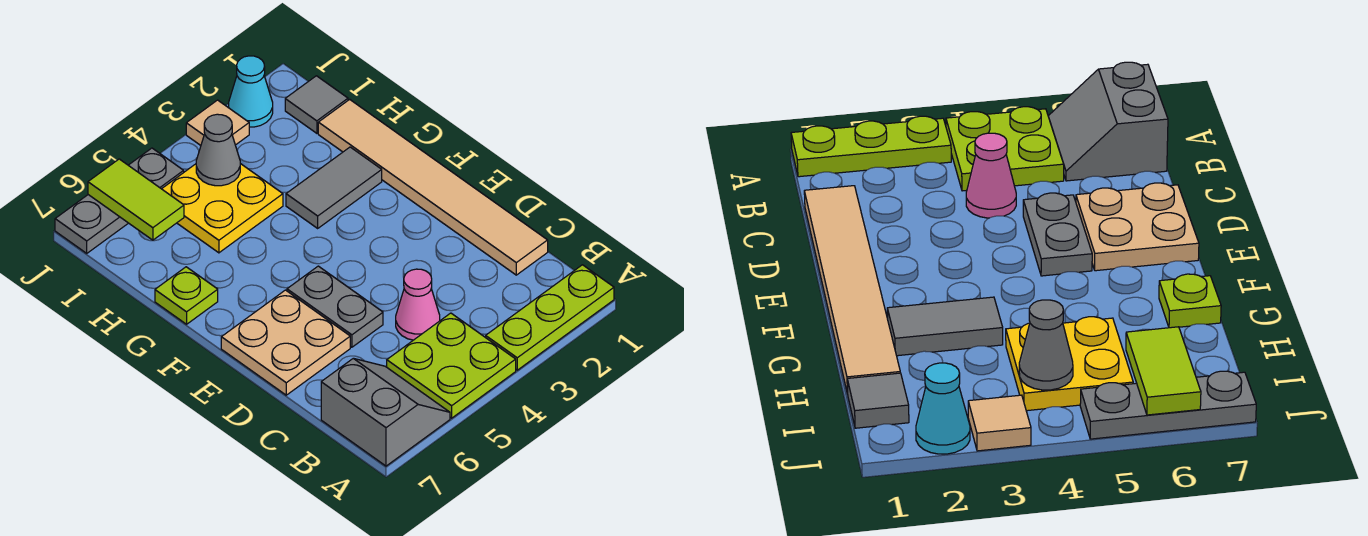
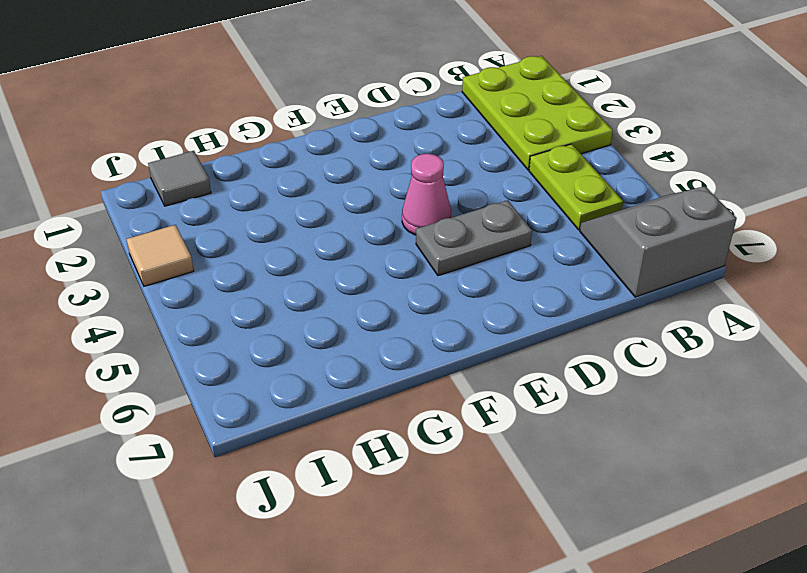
lime 2x3 plate [462,56,613,170] -> lime 1x3 plate [486,265,614,370]
lime 1x2 plate [529,144,623,230] -> lime 2x2 plate [387,313,516,418]
pink 1x1 cone [402,154,451,235] -> pink 1x1 cone moved to [396,269,440,340]
none -> tan 1x6 tile [318,99,548,275]
none -> tan 2x2 plate [221,290,350,395]
none -> grey 1x2 tile [286,147,382,228]

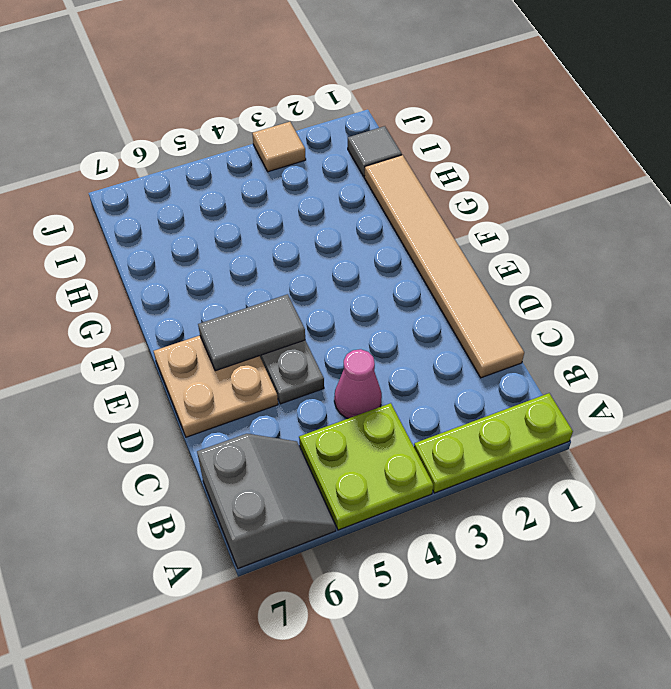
grey 1x2 tile [198,294,305,371] -> grey 1x2 tile moved to [286,147,382,228]
none -> lime 1x1 plate [155,267,218,324]
none -> yellow 2x2 plate [162,164,283,253]
none -> cyan 1x1 cone [229,56,273,127]

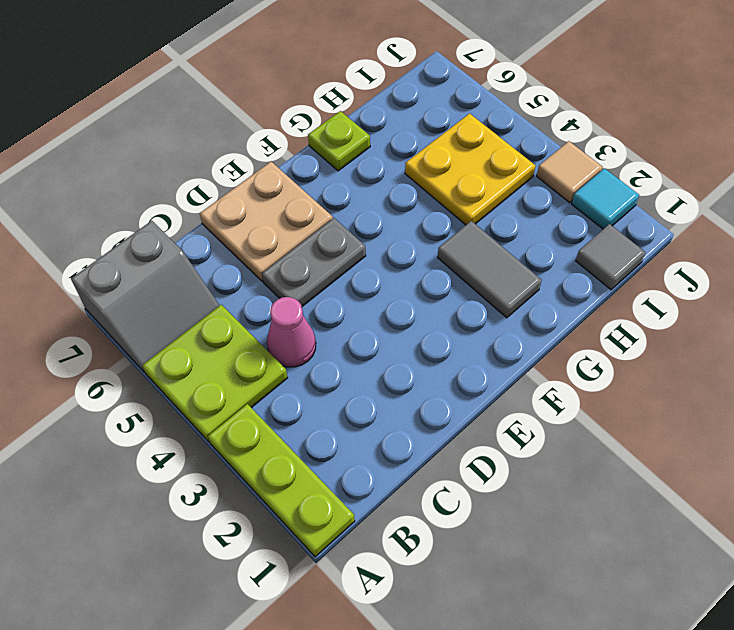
cyan 1x1 tile [572,168,639,229] -> cyan 1x1 cone [229,56,273,127]
none -> tan 1x6 tile [318,99,548,275]
none -> grey 1x3 plate [55,148,184,253]
none -> grey 1x1 cone [196,114,240,186]

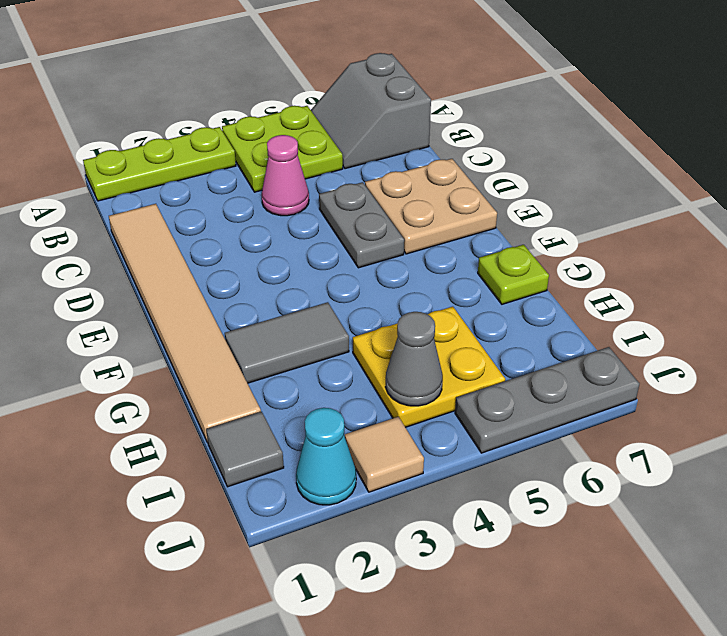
none -> lime 1x2 tile [88,159,184,240]

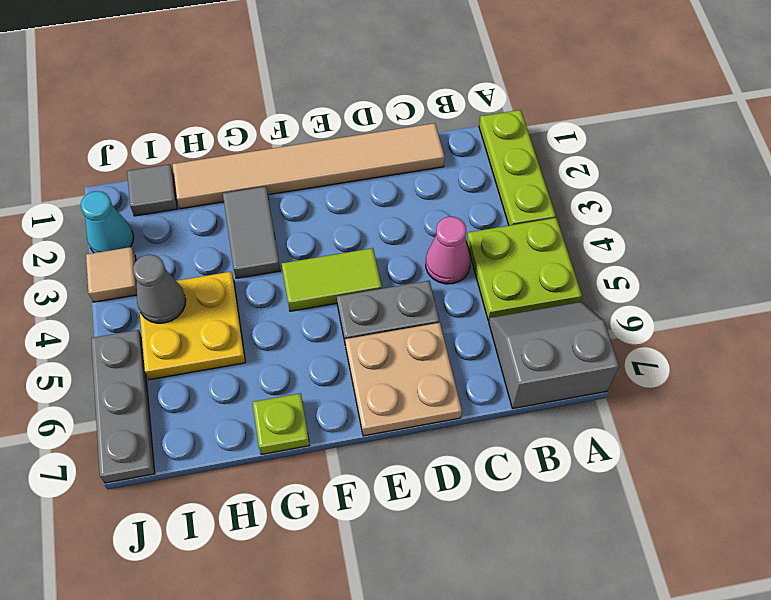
lime 1x2 tile [282,248,382,311] -> lime 1x2 tile moved to [88,159,184,240]

